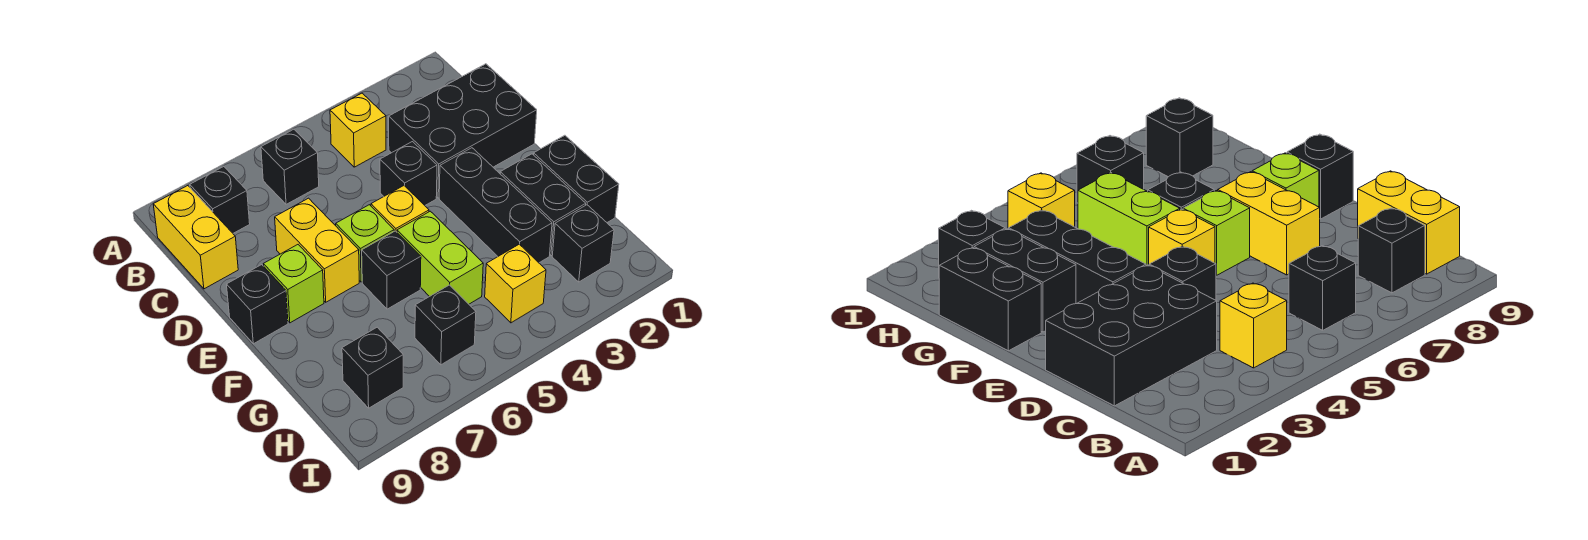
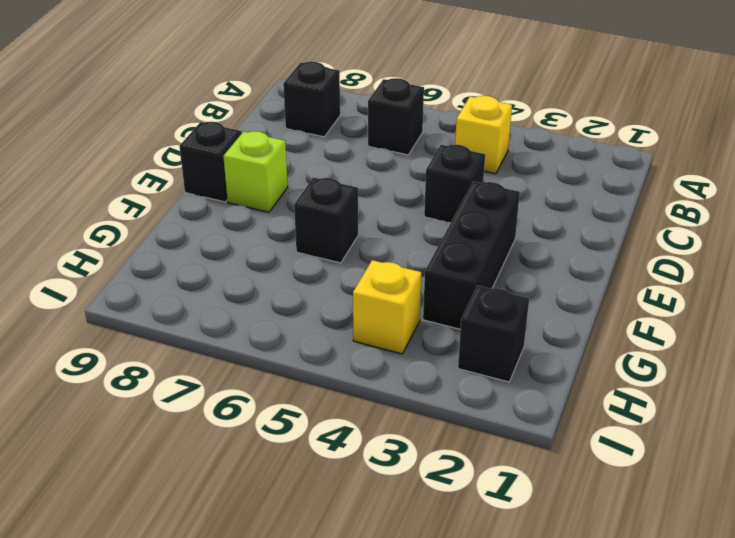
none -> yellow 1x2 brick [153,185,238,289]
none -> black 2x3 brick [389,64,537,198]
none -> yellow 1x2 brick [275,198,359,302]

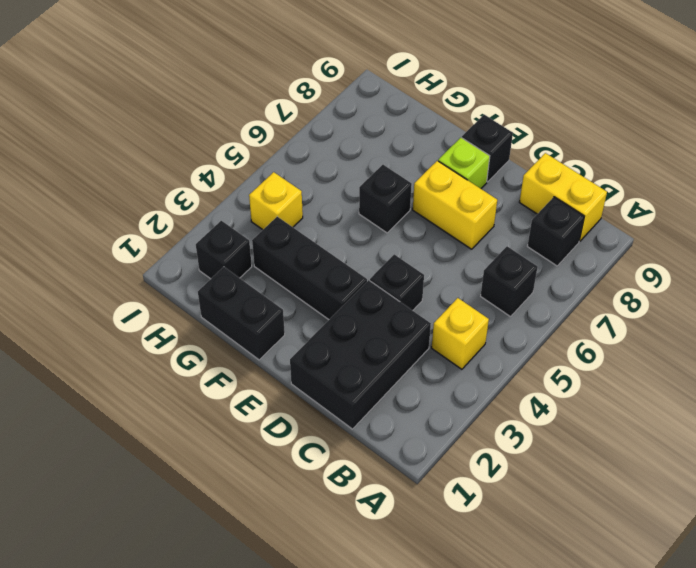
none -> yellow 1x1 brick [371,186,429,232]
none -> lime 1x1 brick [336,205,394,282]
none -> black 1x2 brick [500,154,586,256]

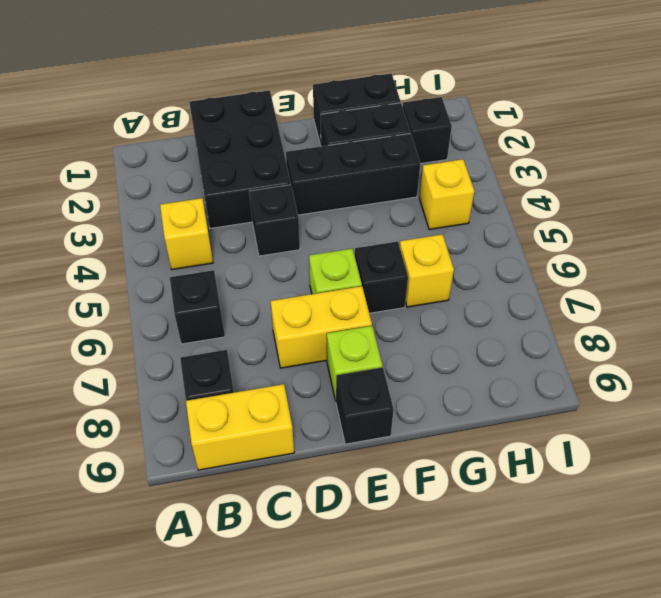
yellow 1x1 brick [400,234,454,307] -> yellow 1x1 brick moved to [371,186,429,232]
none -> lime 1x2 brick [397,211,483,304]
none -> black 1x1 brick [415,285,476,365]
none -> black 1x1 brick [342,327,403,408]

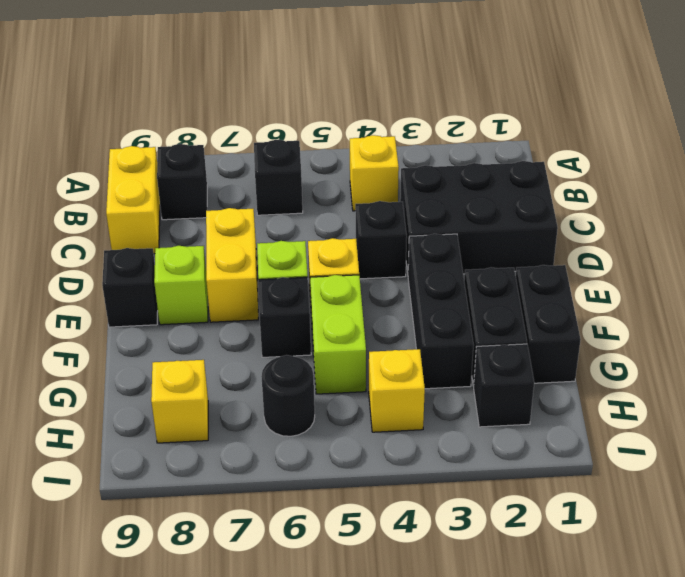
black 1x1 round brick [261,355,315,436] -> black 1x1 brick [415,285,476,365]
yellow 1x1 brick [151,360,208,443] -> black 1x1 brick [342,327,403,408]

